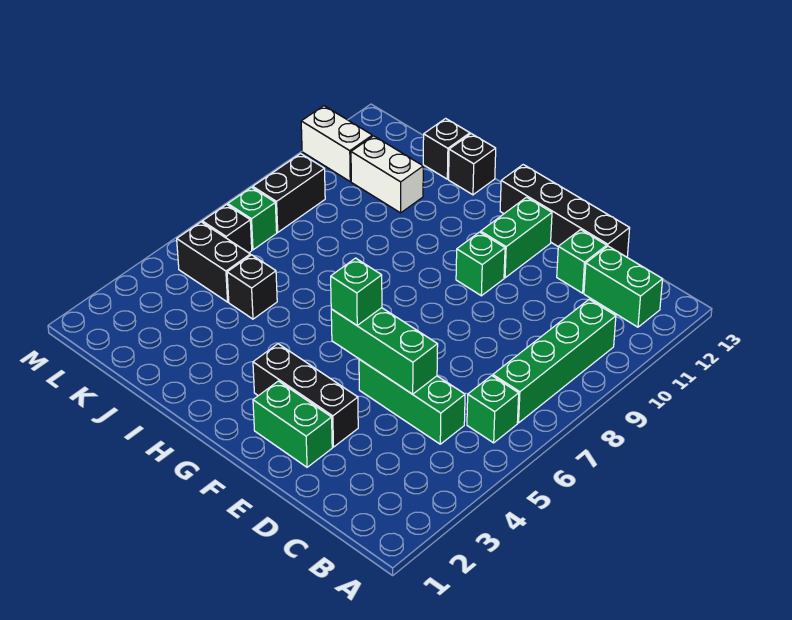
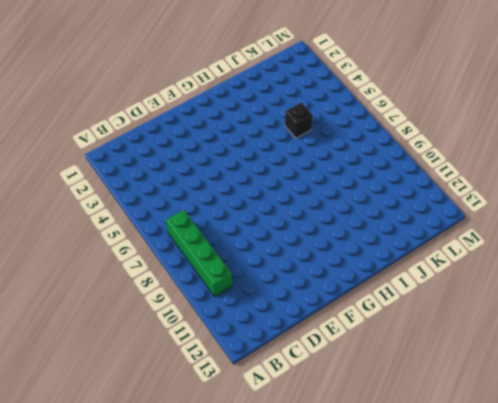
none -> green 1x1 brick [467,376,519,443]
none -> green 1x2 brick [584,246,663,327]
none -> green 1x3 brick [359,359,465,444]

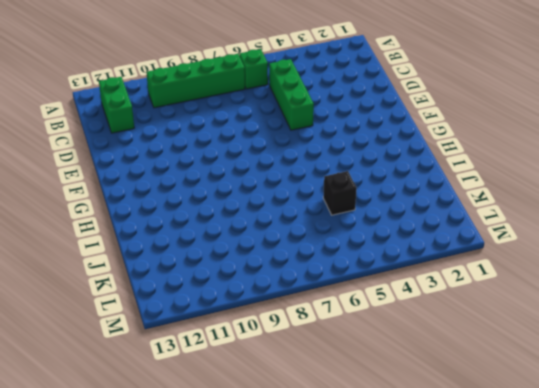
none -> green 1x1 brick [557,230,607,293]
none -> black 1x4 brick [500,165,630,257]
none -> green 1x2 brick [253,381,332,467]

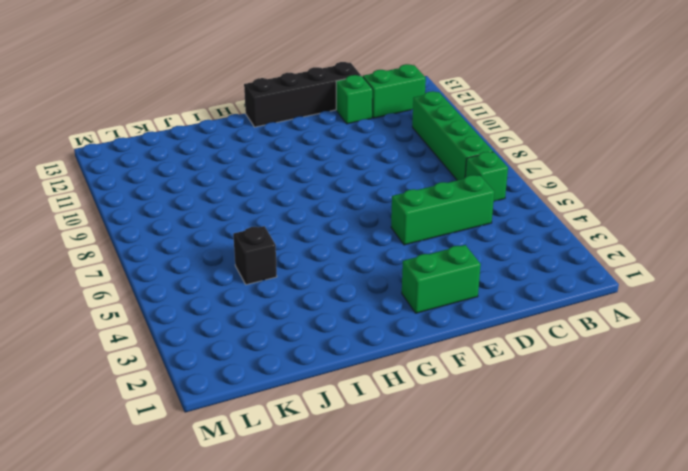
none -> black 1x3 brick [253,344,358,447]
none -> green 1x1 brick [456,232,505,296]
none -> green 1x2 brick [481,197,552,278]

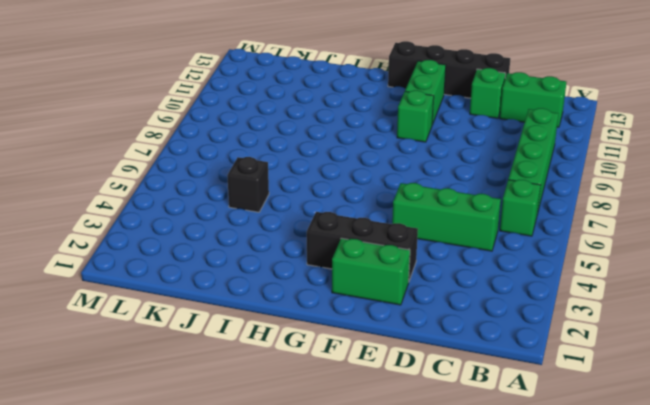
none -> black 1x1 brick [449,134,496,195]
none -> white 1x2 brick [351,136,423,213]
none -> black 1x1 brick [423,118,470,179]

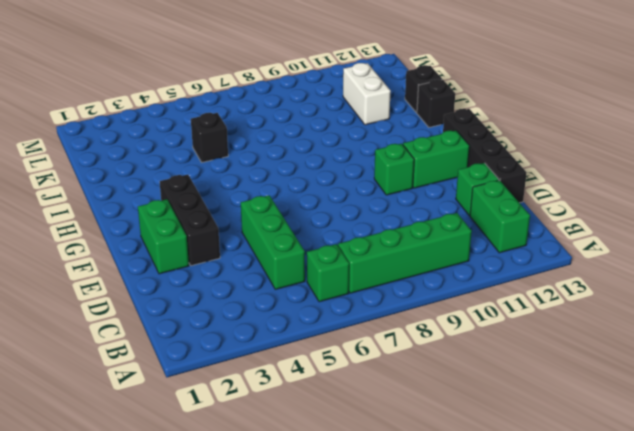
none -> black 1x2 brick [177,222,250,302]
none -> black 1x1 brick [202,205,252,253]
none -> green 1x1 brick [228,187,277,250]

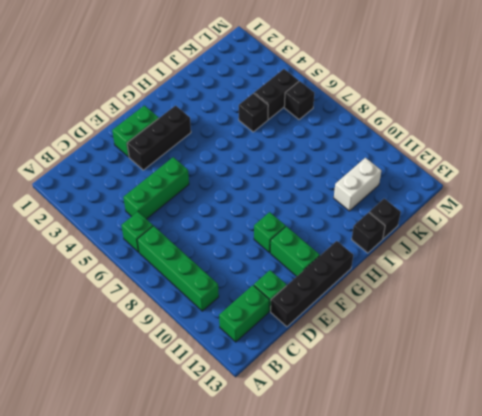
none -> green 1x1 brick [228,187,277,250]
none -> black 1x2 brick [253,154,325,232]
none -> white 1x2 brick [301,106,372,181]

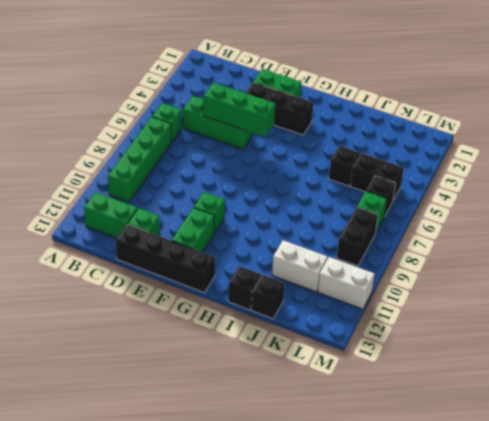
none -> green 1x1 brick [331,258,382,325]

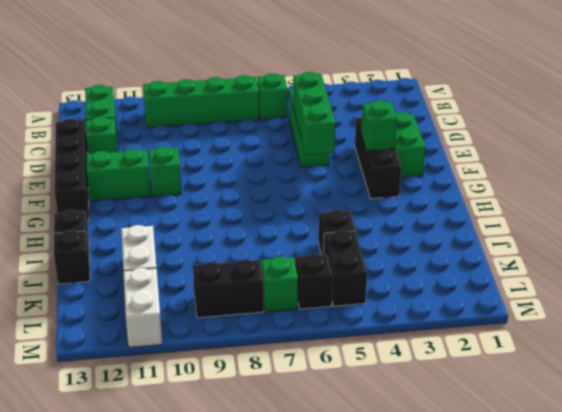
green 1x1 brick [361,100,397,151] -> green 1x1 brick moved to [331,258,382,325]

